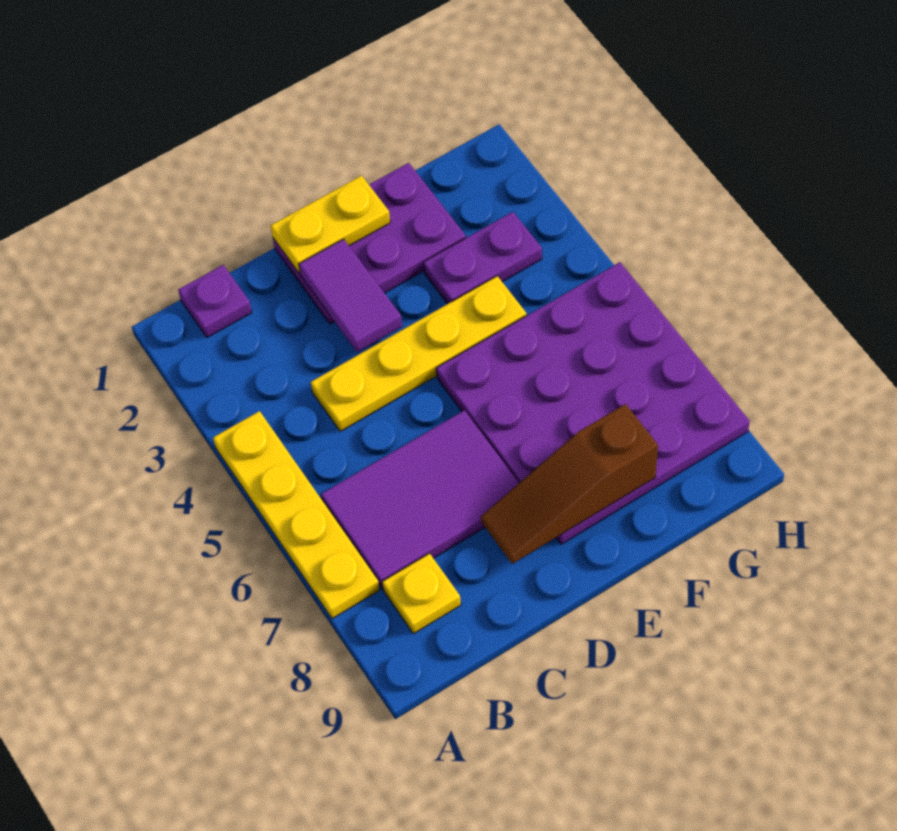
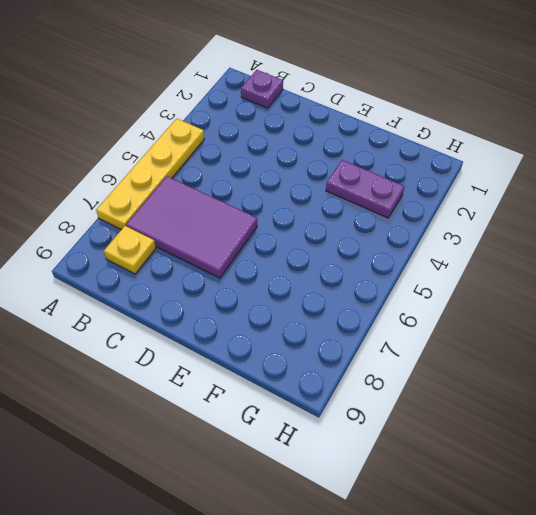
none -> yellow 1x4 plate [311,276,527,431]
none -> purple 2x3 plate [273,163,466,324]

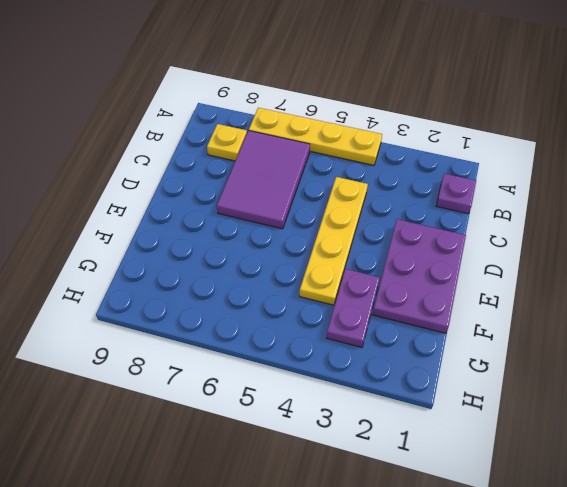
none -> purple 4x4 plate [436,262,750,544]
none -> yellow 1x2 plate [271,176,390,273]

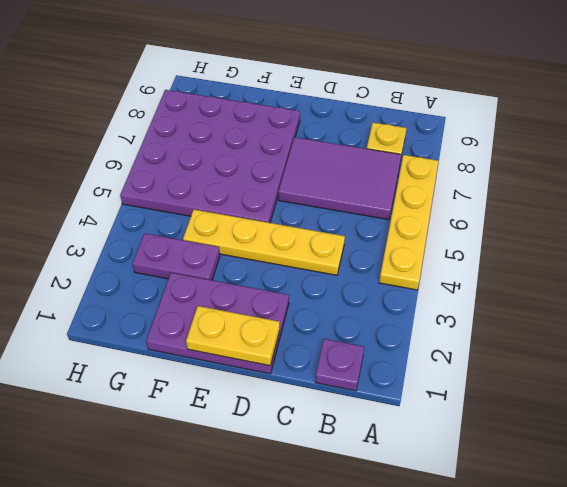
none -> purple 1x2 tile [299,239,402,352]
none -> brown 1x3 slope [481,404,658,564]

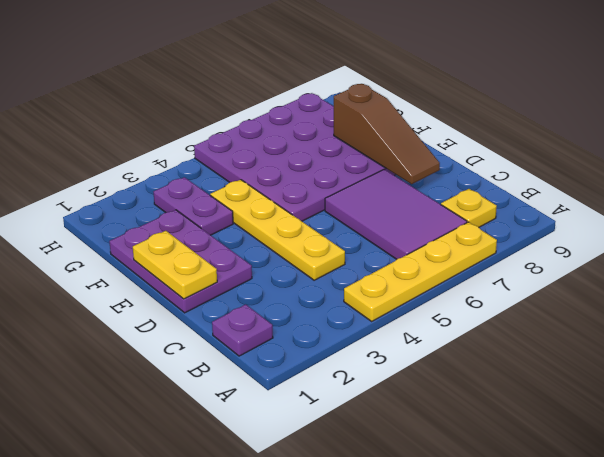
none -> purple 1x2 tile [299,239,402,352]

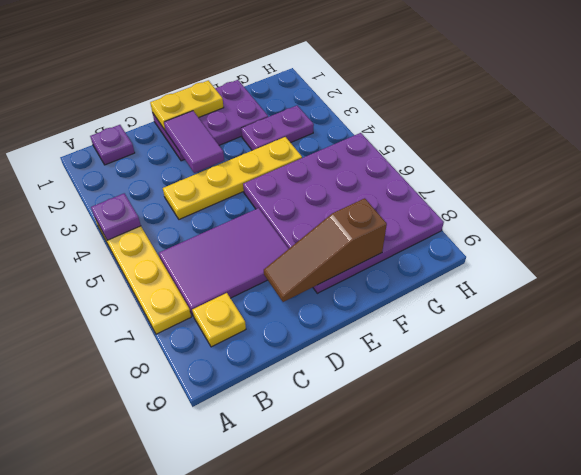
purple 1x1 plate [91,193,141,240] -> none

